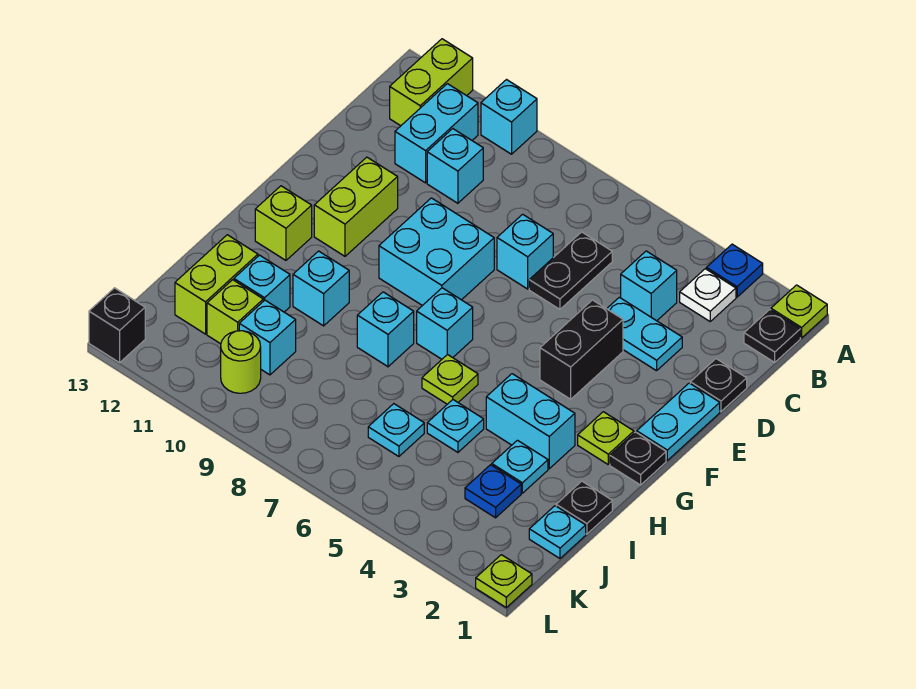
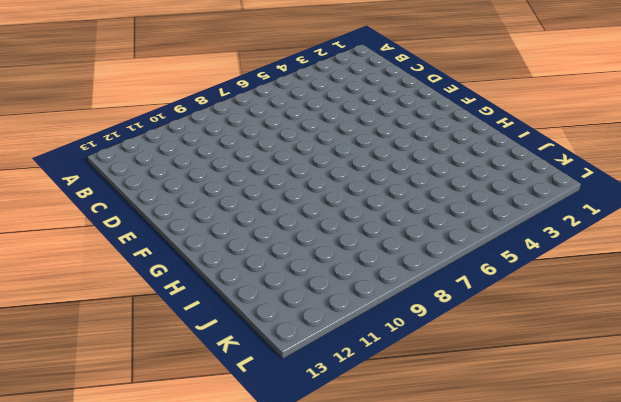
none -> lime 1x1 plate [771,285,827,338]
none -> blue 1x1 plate [706,244,763,297]
none -> cyan 1x1 brick [481,80,537,154]
none -> lime 1x2 brick [390,39,473,126]

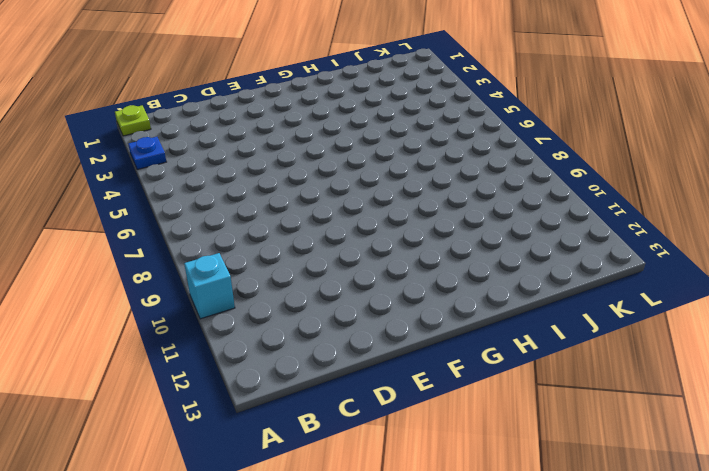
none -> lime 1x2 brick [390,39,473,126]
none -> black 1x1 plate [744,310,800,362]
none -> white 1x1 plate [680,269,736,321]
none -> cyan 1x2 brick [395,84,478,183]

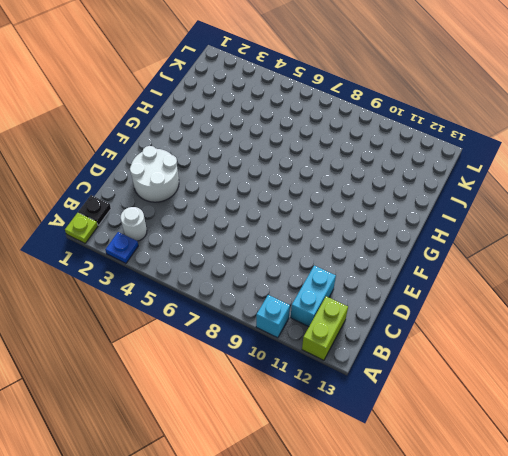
white 1x1 round brick [121,207,147,241] -> white 1x1 plate [680,269,736,321]
white 2x2 round brick [130,146,179,202] -> cyan 1x2 plate [607,297,682,371]
none -> cyan 1x1 brick [621,251,677,321]
none -> black 1x2 plate [529,232,612,309]
none -> cyan 1x1 brick [427,129,483,203]
none -> black 1x1 plate [690,359,747,411]

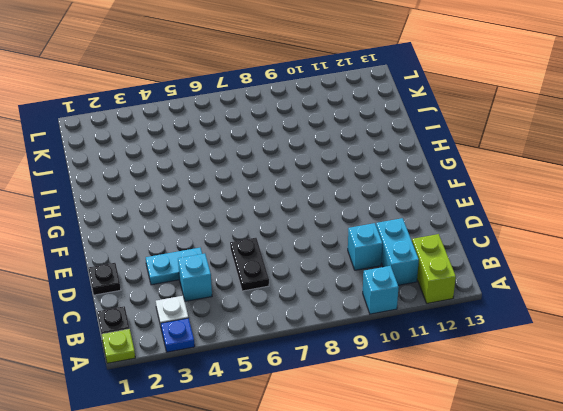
none -> cyan 1x1 brick [497,214,553,289]
none -> cyan 1x2 plate [637,383,720,460]
none -> black 1x2 brick [540,300,623,399]
none -> cyan 2x2 brick [379,198,494,306]

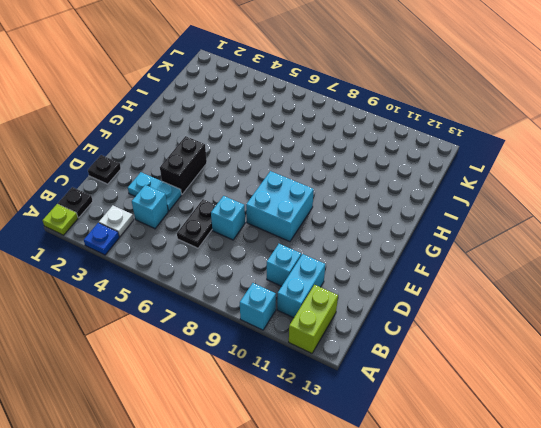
none -> cyan 1x2 plate [637,383,720,460]
none -> lime 1x2 brick [314,157,398,256]
none -> black 1x1 plate [610,432,666,485]
none -> lime 1x1 plate [578,412,634,464]

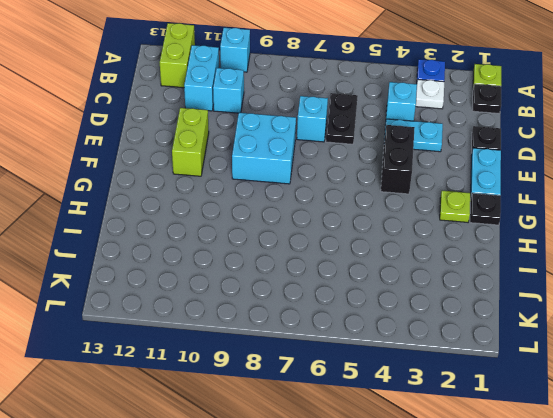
none -> cyan 1x1 brick [417,288,473,359]
none -> lime 1x1 brick [255,186,312,260]
none -> cyan 1x2 brick [486,374,575,469]
none -> lime 1x1 plate [422,354,478,404]

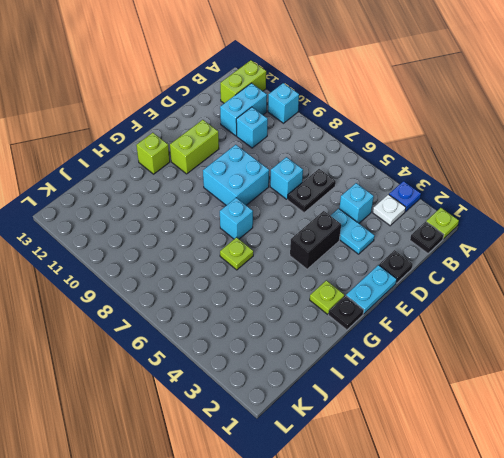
none -> cyan 1x2 brick [486,374,575,469]
none -> cyan 1x1 brick [357,292,414,367]
none -> cyan 1x1 brick [293,251,349,326]
none -> black 1x1 plate [556,481,612,534]

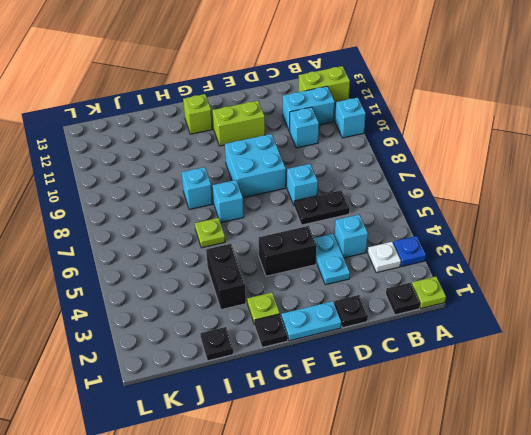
black 1x2 brick [206,244,246,310] -> cyan 1x2 brick [486,374,575,469]
none -> cyan 1x1 brick [293,251,349,326]
none -> cyan 1x1 plate [492,440,548,493]
none -> cyan 1x1 plate [427,400,484,452]
none -> cyan 1x1 brick [234,255,290,312]

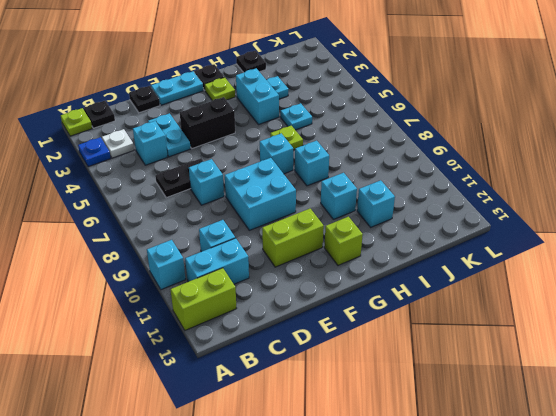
none -> lime 1x2 brick [175,235,258,334]
none -> cyan 1x1 plate [529,506,586,558]
none -> blue 1x1 plate [465,465,521,518]
none -> cyan 1x1 plate [368,404,424,456]

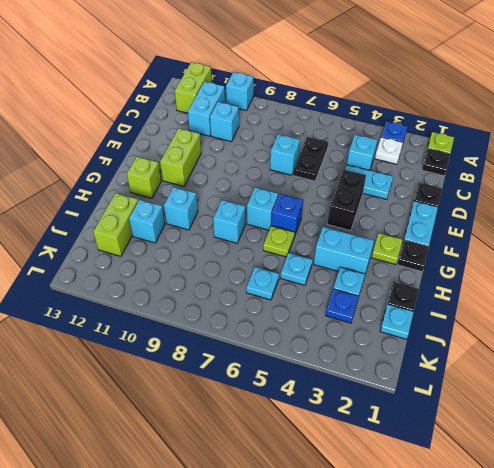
blue 1x1 brick [271,194,303,237] -> none
none -> cyan 2x2 brick [379,198,494,306]
none -> cyan 1x1 brick [239,300,296,375]
none -> lime 1x1 brick [207,280,263,344]
none -> lime 1x1 round brick [221,331,261,393]

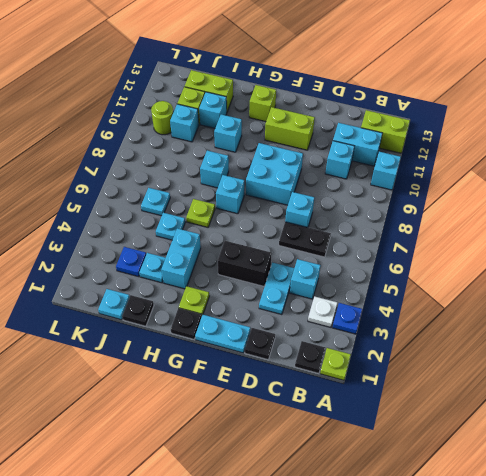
none -> lime 1x1 plate [476,555,532,607]
none -> black 1x1 brick [89,288,145,363]

